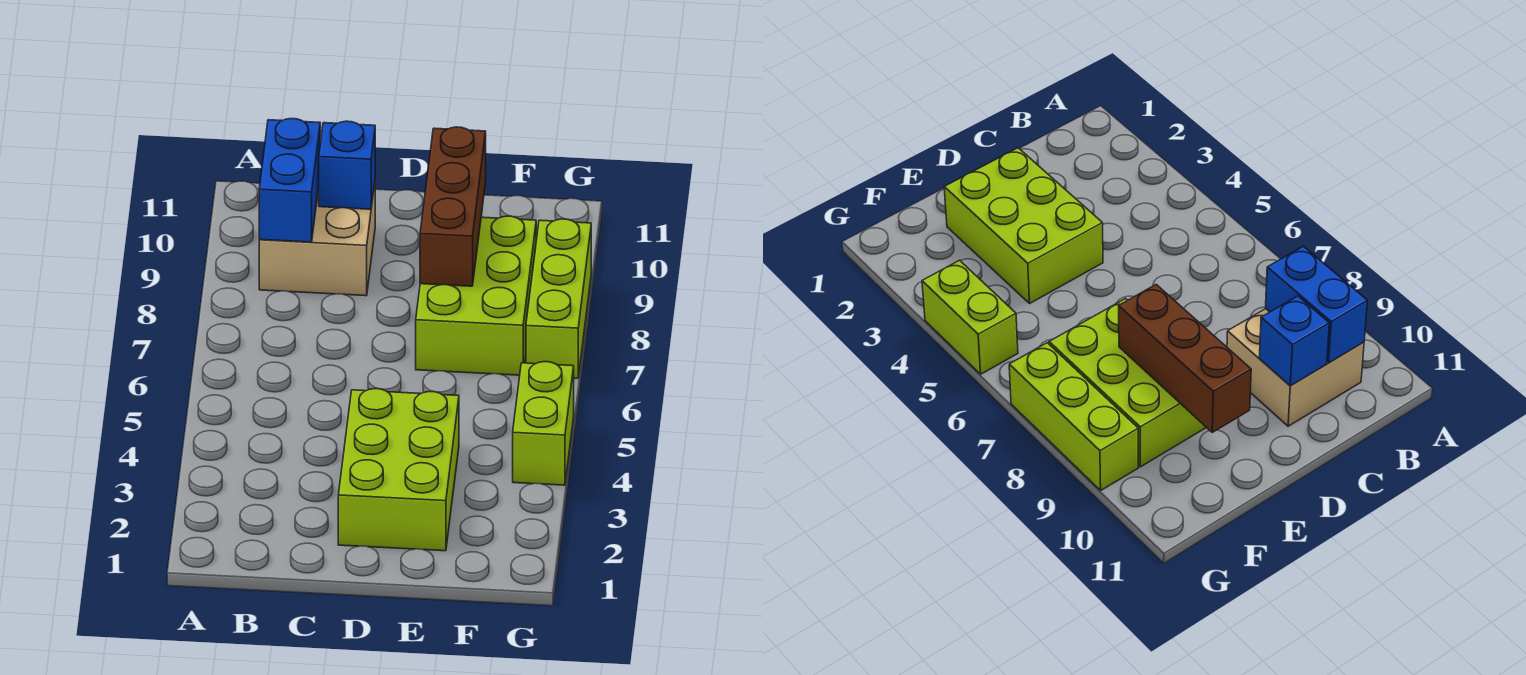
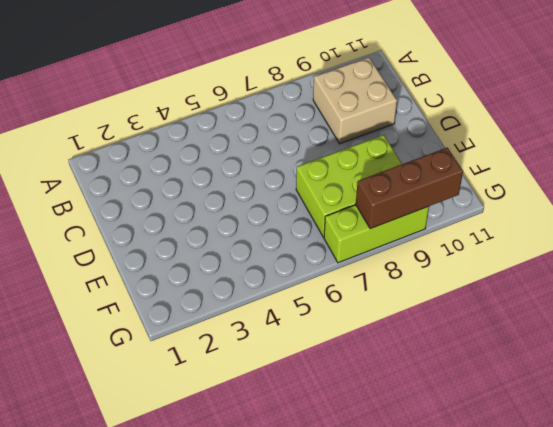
brown 1x3 brick [356,148,463,229] -> brown 1x3 brick moved to [420,127,486,286]
none -> lime 2x3 brick [338,389,459,551]
none -> lime 1x2 brick [513,362,574,485]

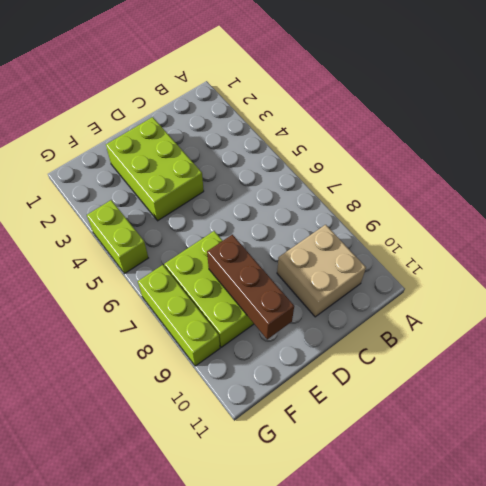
none -> blue 1x2 brick [259,119,320,242]
none -> blue 1x1 brick [319,121,375,209]

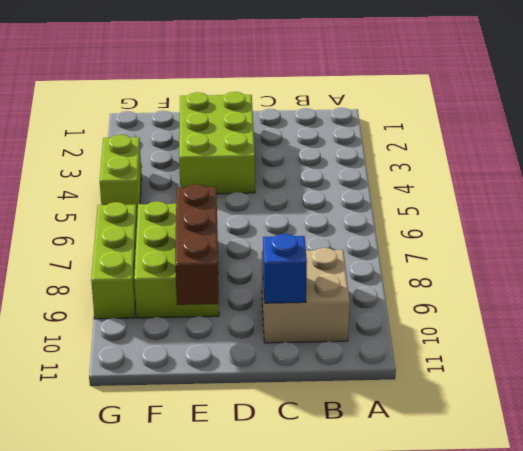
none -> blue 1x2 brick [259,119,320,242]

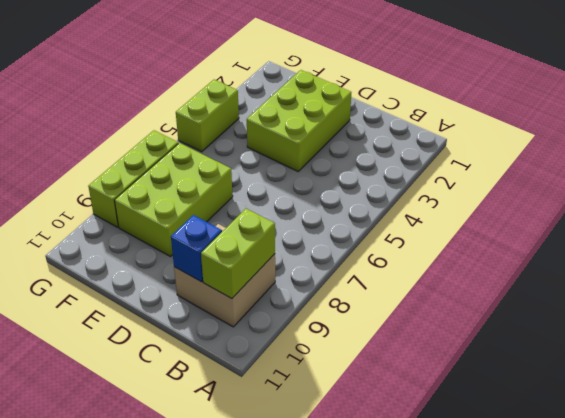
lime 1x2 brick [201,209,275,299] -> blue 1x2 brick [259,119,320,242]
none -> brown 1x3 brick [420,127,486,286]

